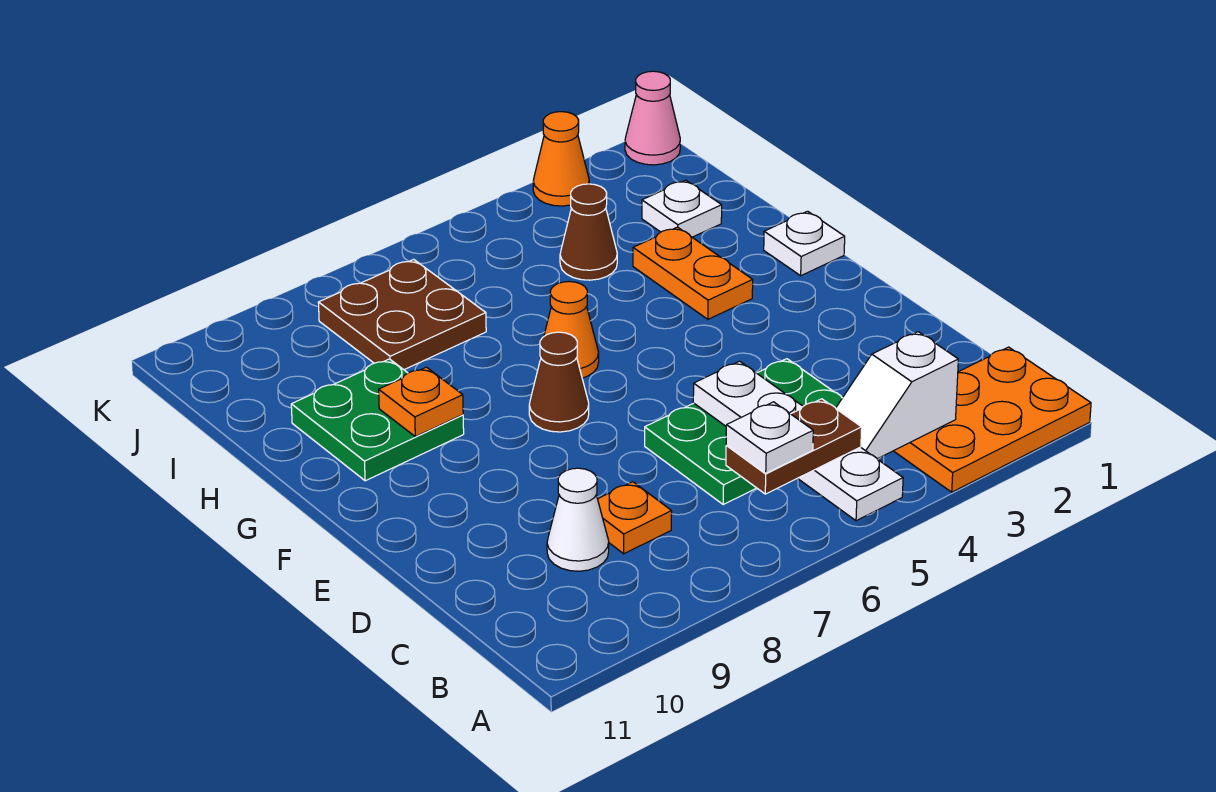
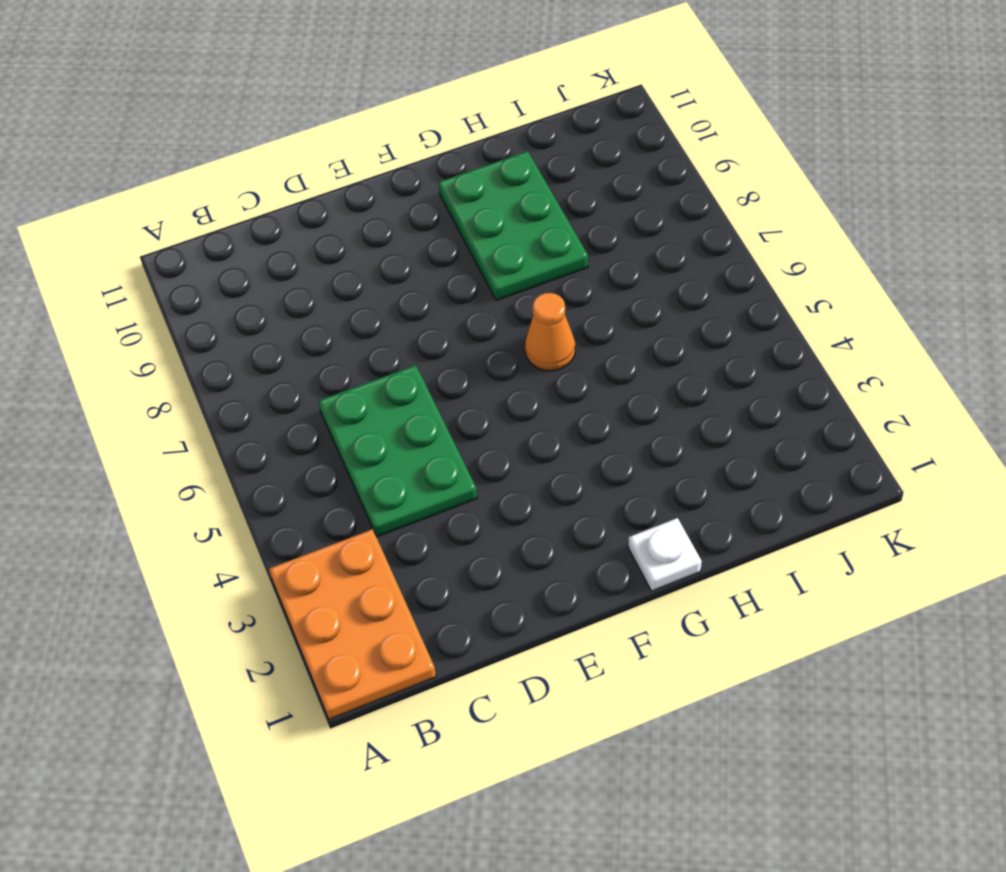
green 2x3 plate [438,151,588,301] -> green 2x2 plate [291,359,464,481]
none -> orange 1x1 plate [598,482,672,554]
none -> white 1x1 cone [547,468,609,571]
none -> brown 1x1 cone [529,332,589,432]

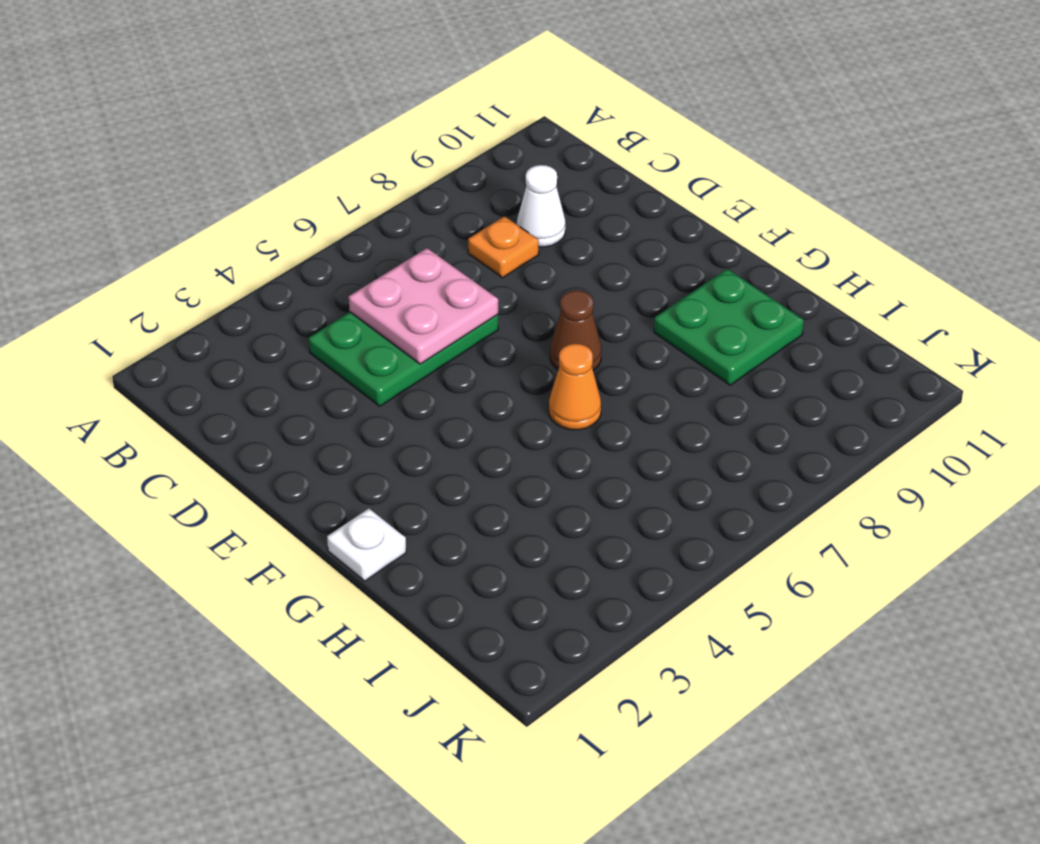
pink 2x2 plate [349,248,498,364] -> white 1x4 plate [693,361,903,521]
none -> orange 2x3 plate [894,347,1091,492]
none -> orange 1x2 plate [633,227,753,319]
none -> white 1x1 plate [642,180,722,237]

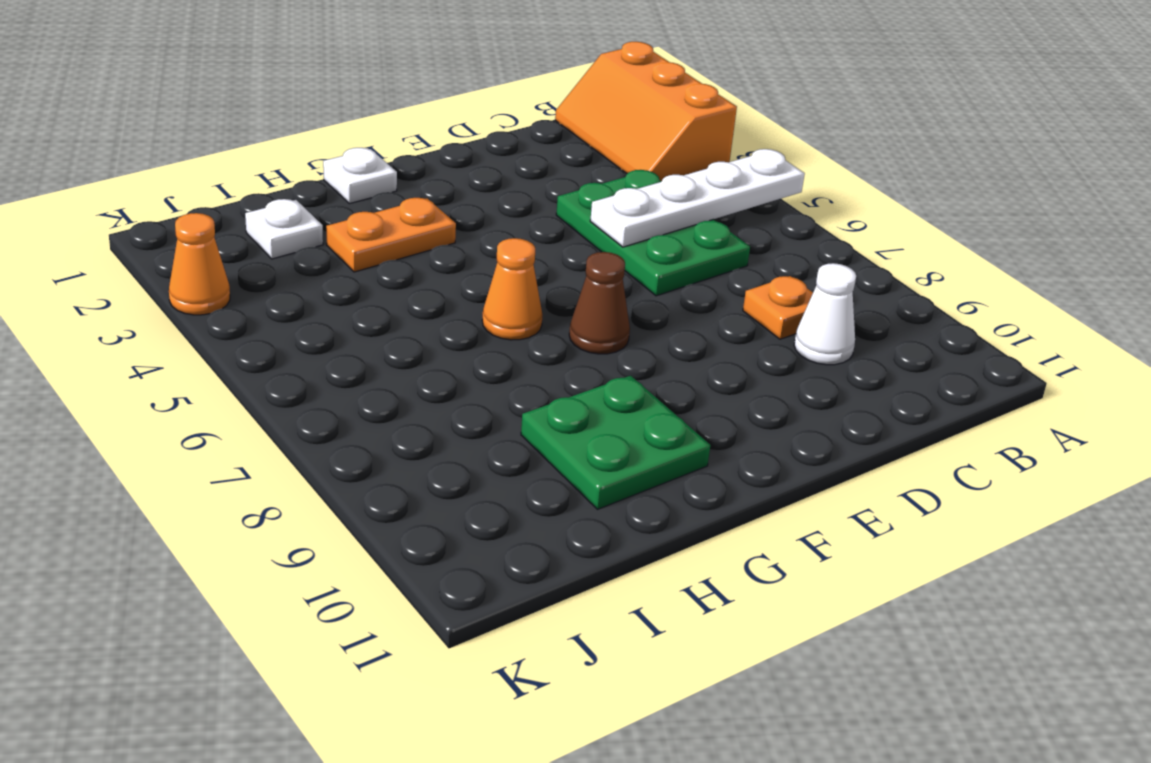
orange 2x3 slope [555,42,737,181] -> orange 2x3 plate [894,347,1091,492]
none -> brown 1x1 cone [560,184,617,280]
none -> brown 2x2 plate [318,259,486,370]
none -> pink 1x1 cone [625,71,680,165]

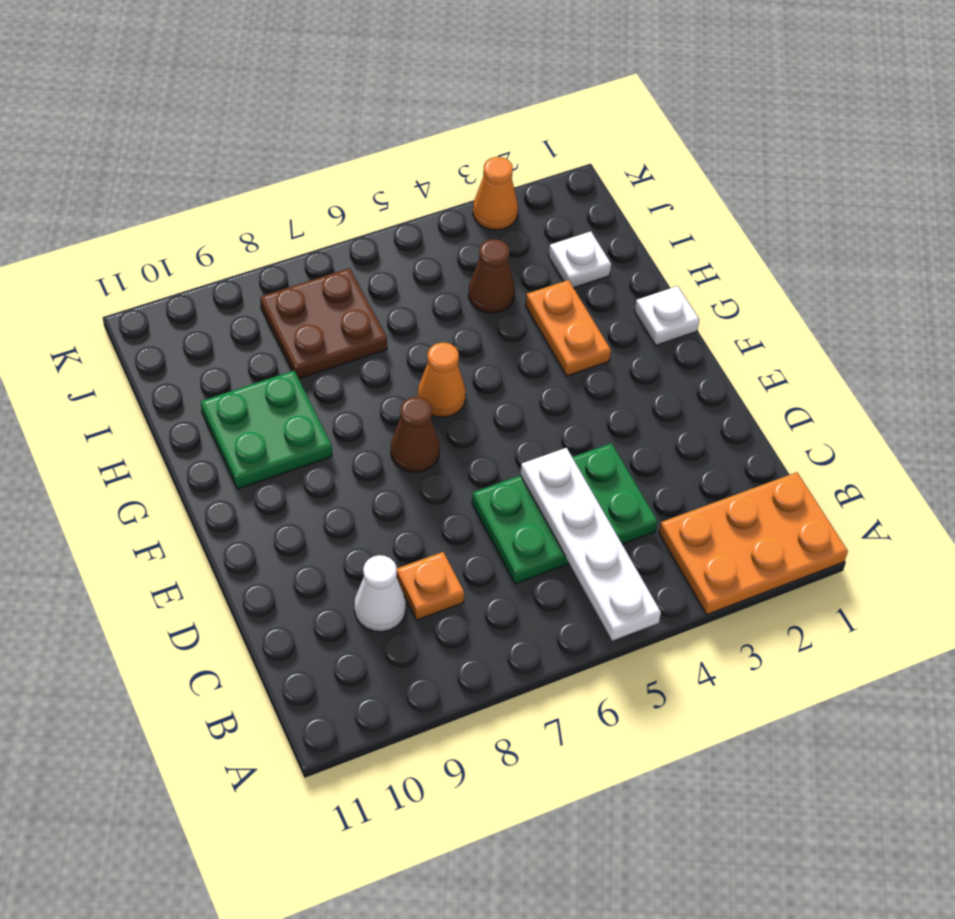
none -> pink 1x1 cone [625,71,680,165]
none -> white 1x2 slope [836,332,958,459]
none -> orange 1x1 plate [379,367,463,437]

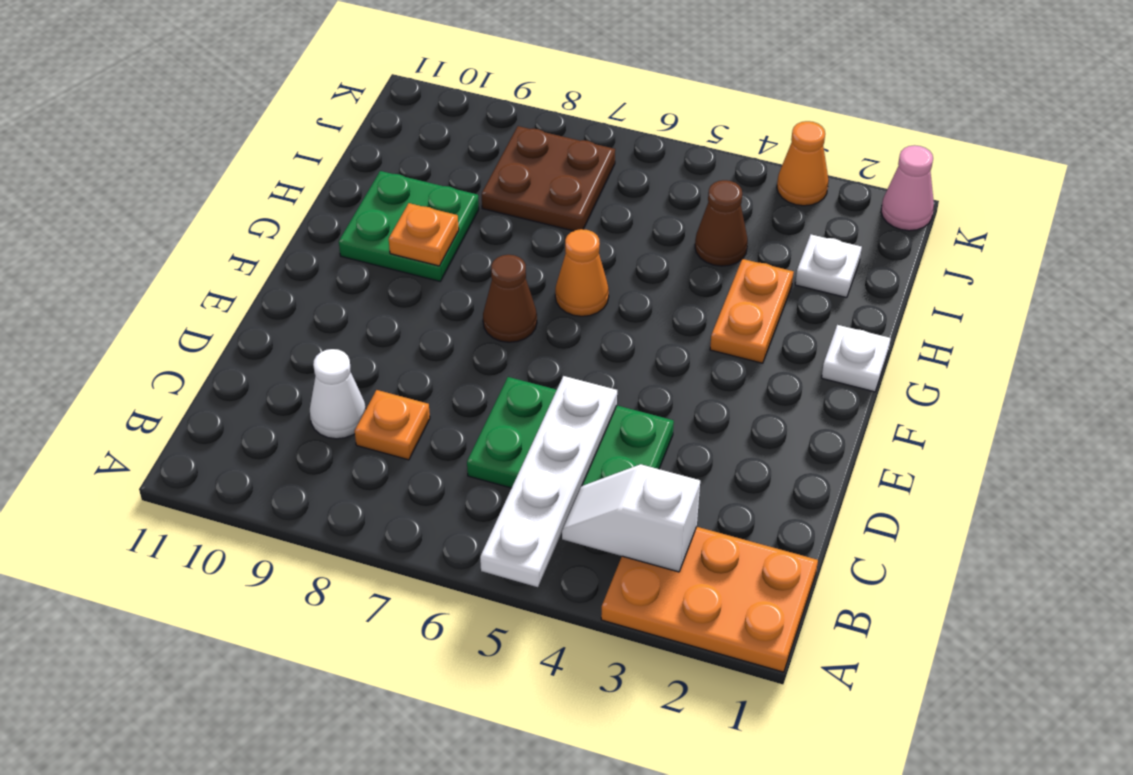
none -> brown 1x2 plate [726,399,862,494]
none -> white 1x1 plate [726,402,813,473]

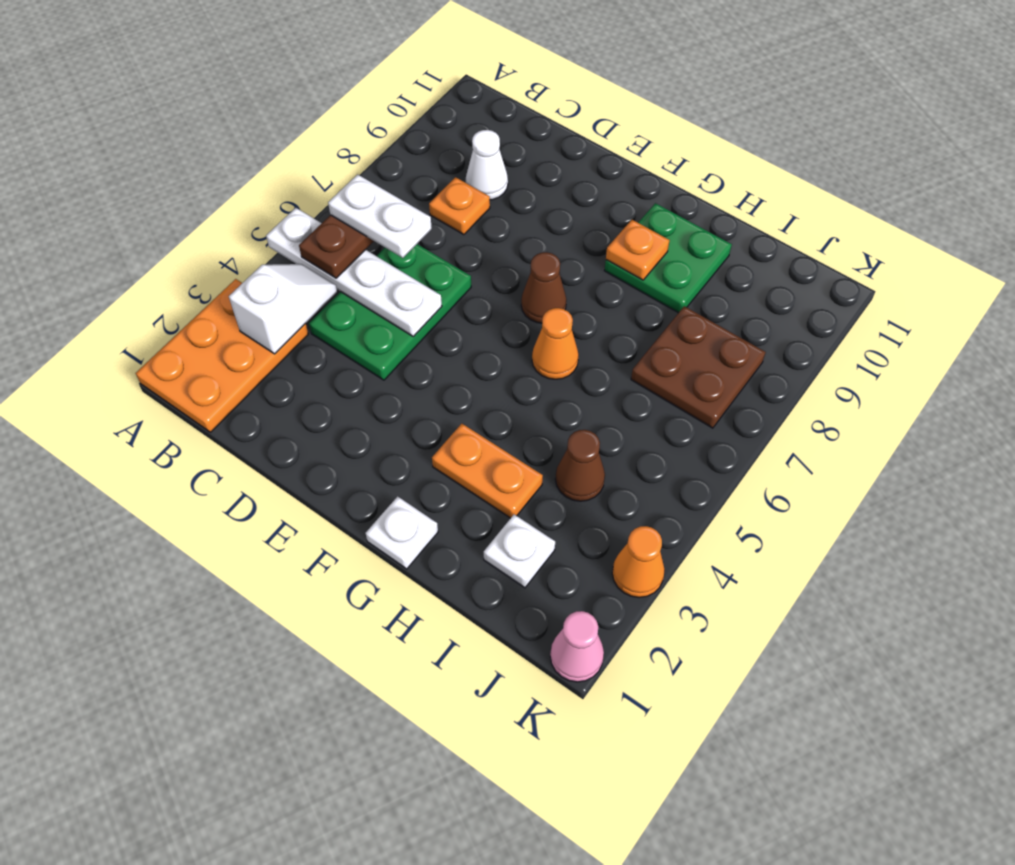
white 1x2 plate [328,175,432,258] -> white 1x1 plate [726,402,813,473]

